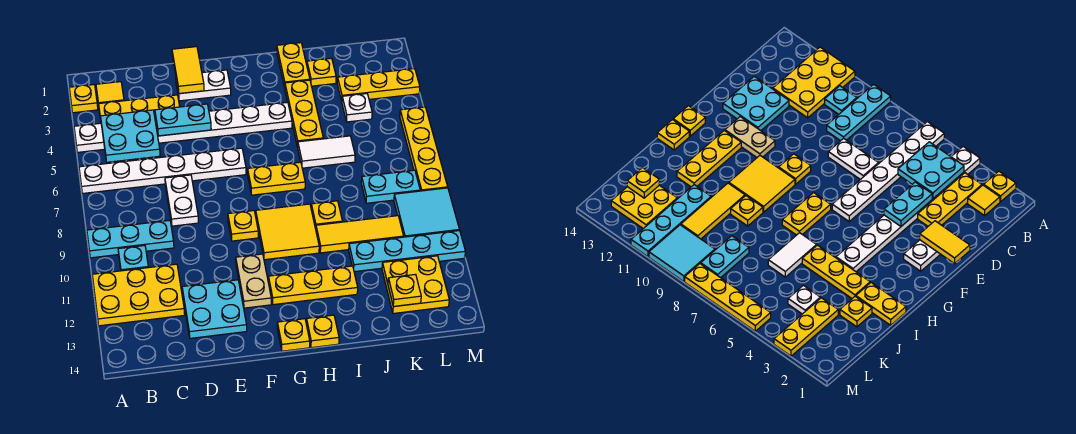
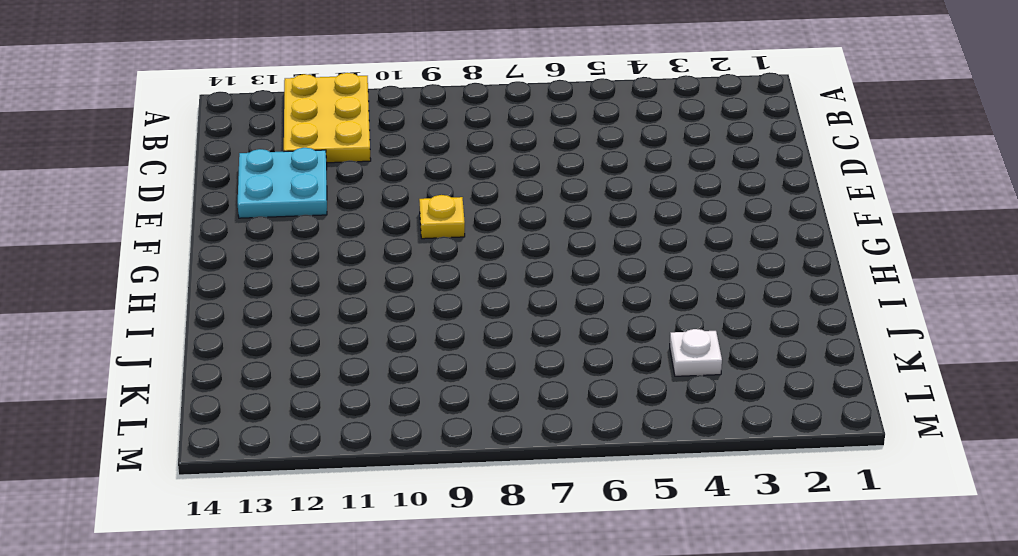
none -> yellow 1x1 plate [69,85,98,113]
none -> white 1x8 plate [74,102,292,152]
none -> white 1x6 plate [79,148,246,193]
none -> cyan 1x3 plate [87,220,174,258]

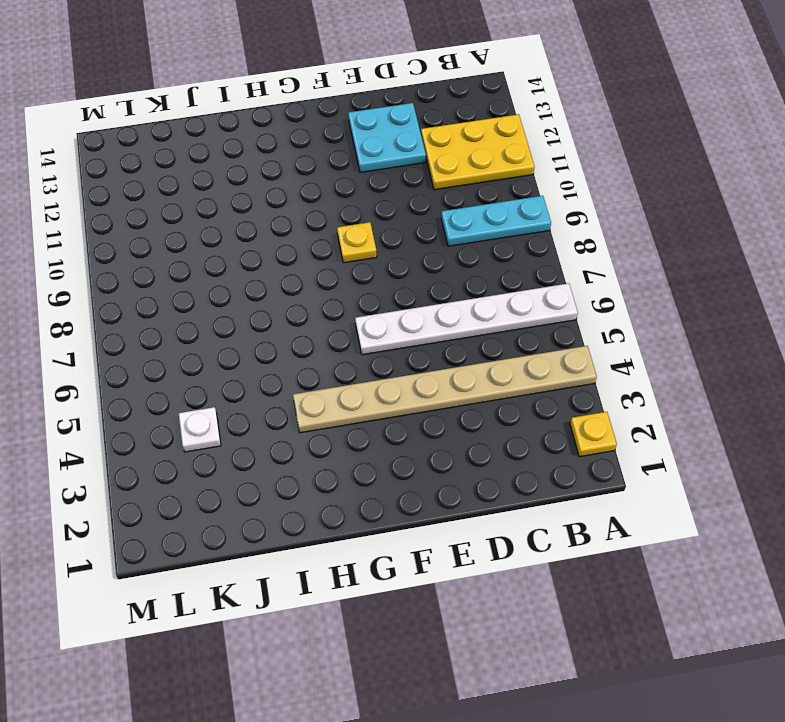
tan 1x8 plate [293,346,597,433] -> white 1x8 plate [74,102,292,152]
none -> yellow 1x1 tile [96,82,124,105]
none -> yellow 1x3 plate [99,95,180,120]
none -> cyan 1x1 plate [118,246,148,271]
none -> white 1x2 plate [165,175,198,226]

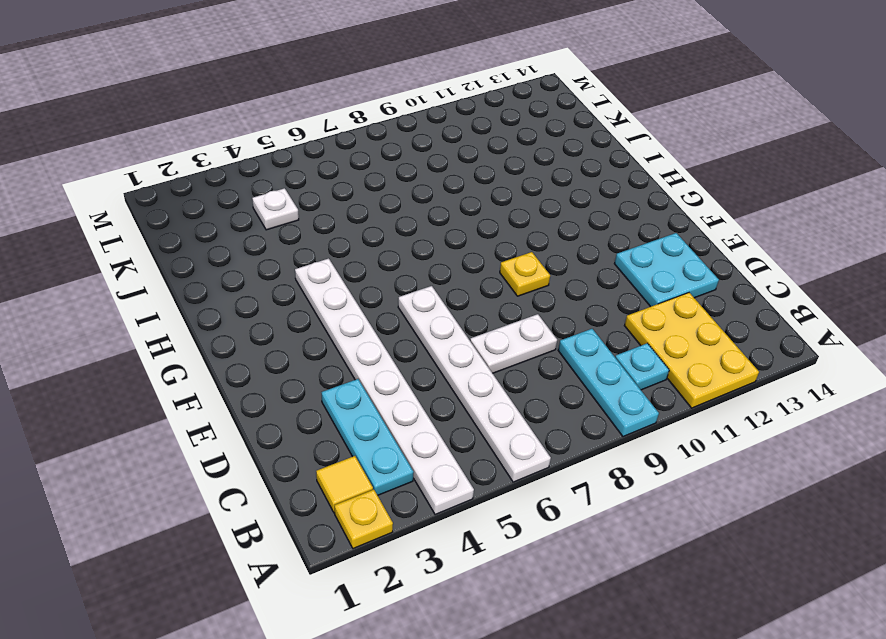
cyan 1x3 plate [322,379,414,495] -> yellow 1x3 plate [99,95,180,120]
none -> white 1x2 plate [176,70,231,101]
none -> tan 1x2 plate [236,254,271,308]
none -> yellow 1x2 plate [248,162,305,195]
none -> yellow 2x2 tile [256,204,319,260]

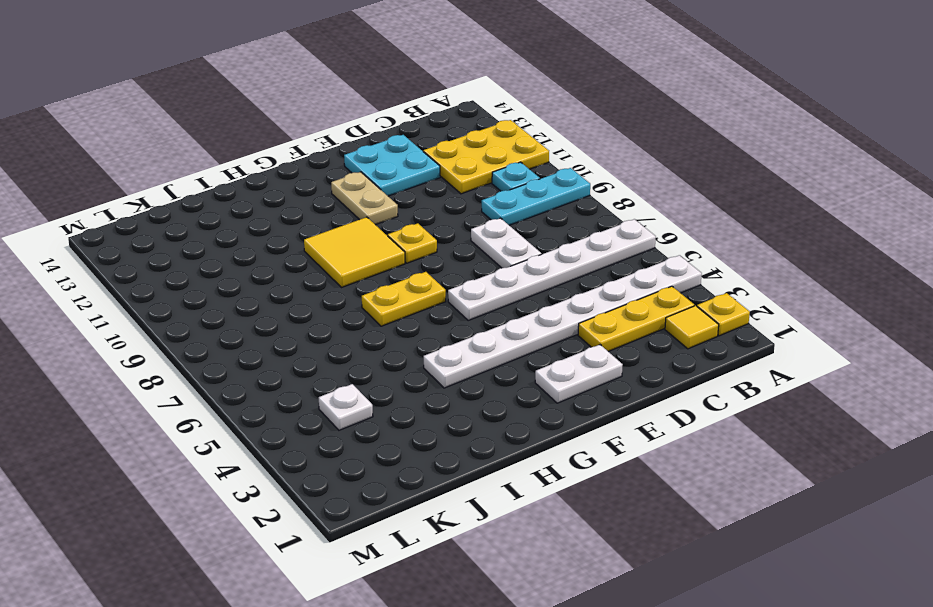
none -> yellow 1x3 plate [269,266,358,305]
none -> yellow 1x1 plate [277,319,310,351]
none -> yellow 1x1 plate [306,315,339,348]
none -> yellow 1x2 plate [277,43,310,88]

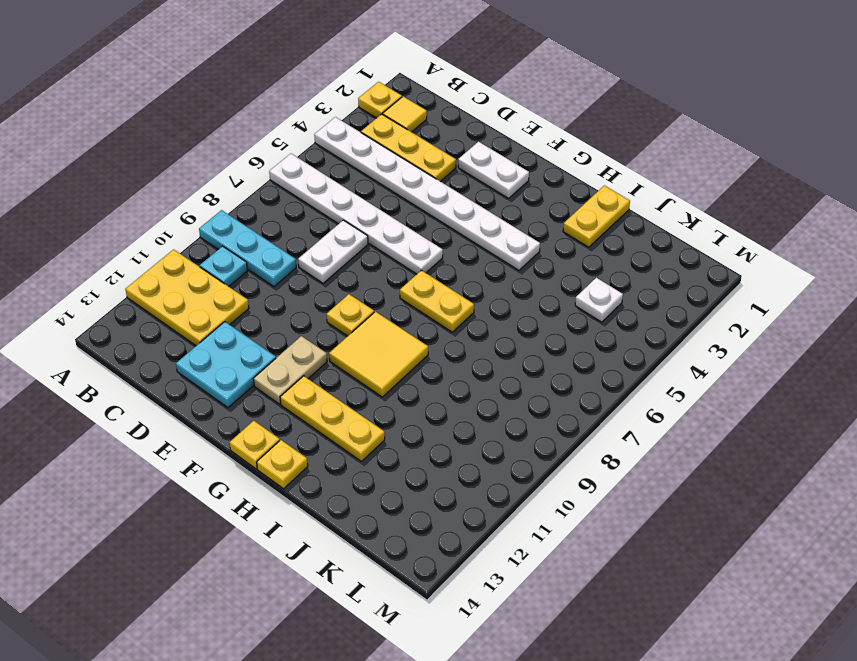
none -> yellow 1x3 plate [285,80,323,147]
none -> white 1x2 tile [298,136,355,168]
none -> yellow 1x1 plate [311,201,342,229]
none -> yellow 1x3 tile [316,216,404,253]

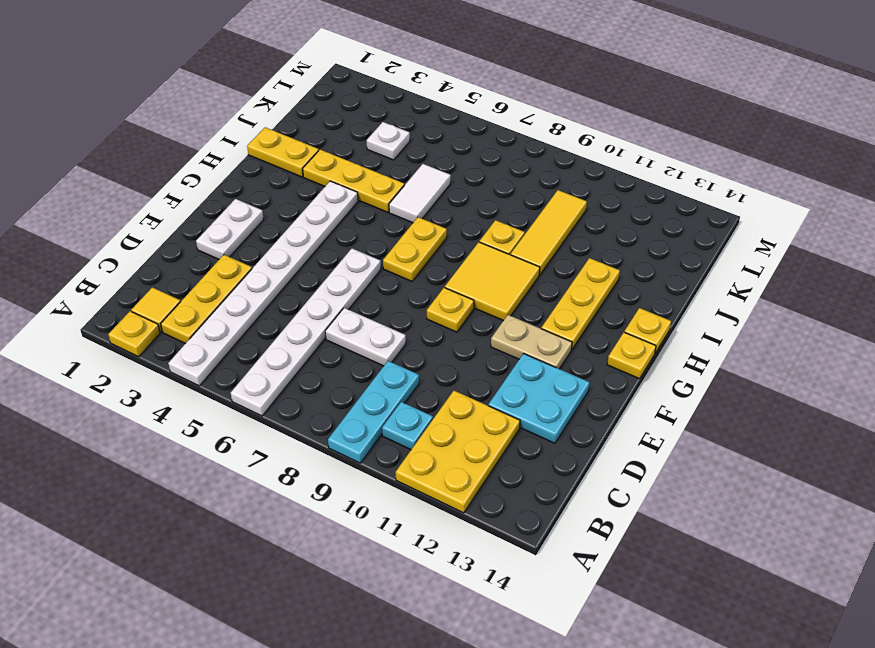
none -> yellow 1x1 plate [307,58,336,86]
none -> cyan 1x4 plate [349,231,466,272]
none -> yellow 1x3 plate [337,69,420,101]
none -> cyan 1x2 plate [361,170,420,203]

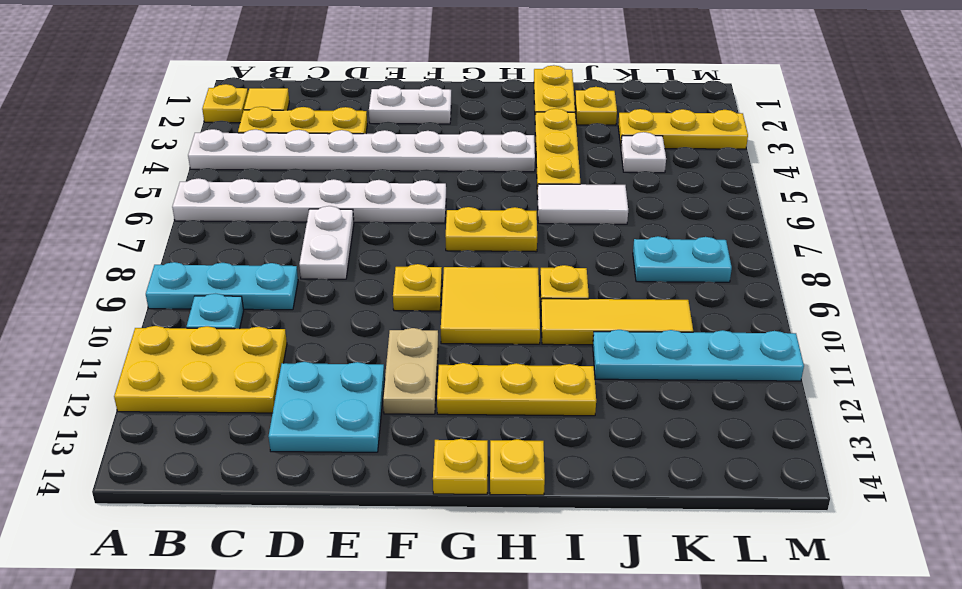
none -> yellow 2x2 plate [382,256,449,314]
none -> cyan 2x2 tile [394,188,459,237]
none -> yellow 1x4 plate [400,107,448,191]
none -> cyan 2x2 plate [101,110,160,162]

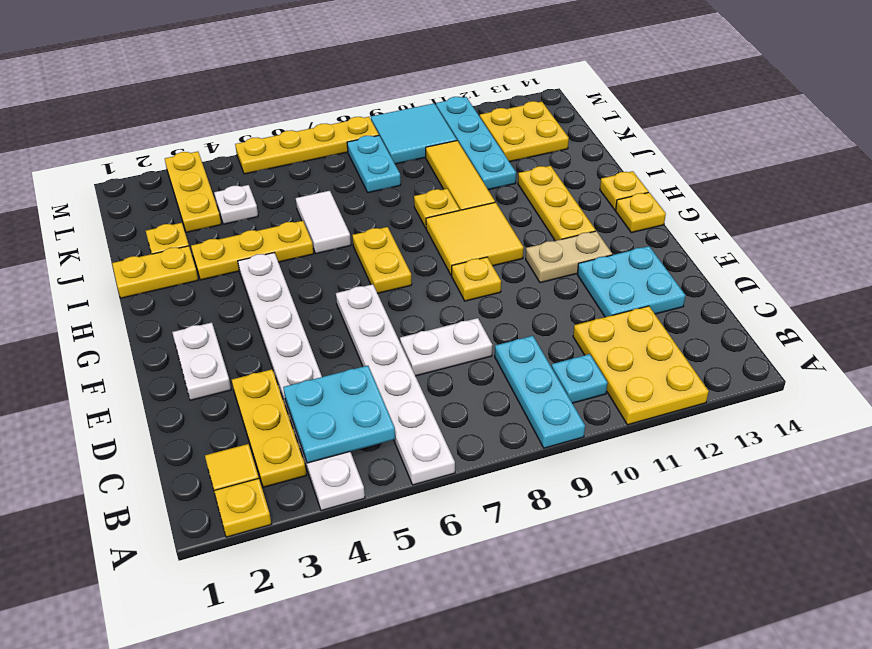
none -> cyan 1x2 plate [155,104,211,136]
none -> yellow 1x2 tile [172,47,204,94]
none -> yellow 1x1 plate [388,274,421,306]

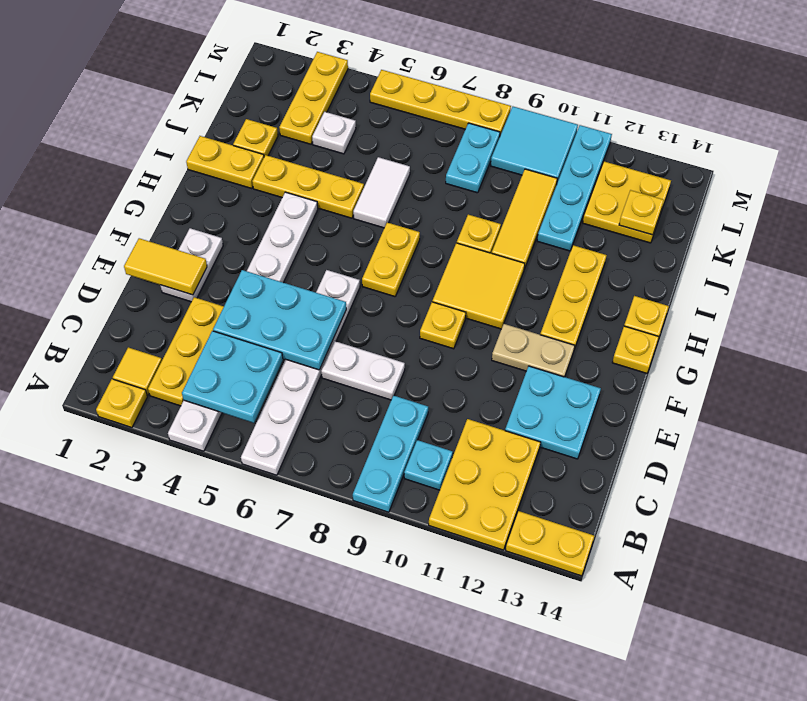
yellow 1x2 plate [506,511,594,576] -> none
cyan 2x3 plate [213,270,346,370] -> cyan 1x2 plate [155,104,211,136]

